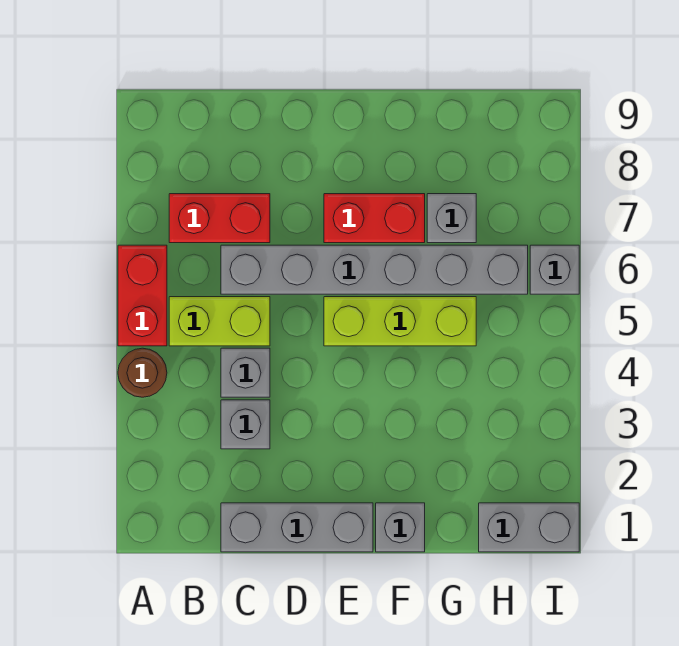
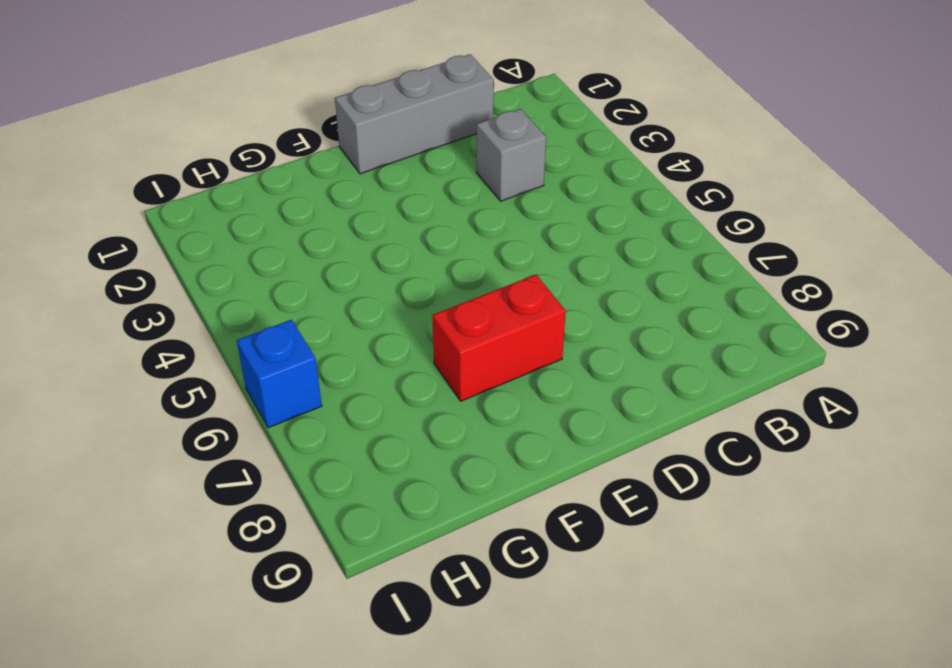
blue 1x1 brick [237,320,322,428] -> grey 1x1 brick [530,245,579,294]
none -> brown 1x1 round brick [118,348,167,397]
none -> red 1x2 brick [118,245,167,346]
none -> lime 1x2 brick [169,297,270,346]

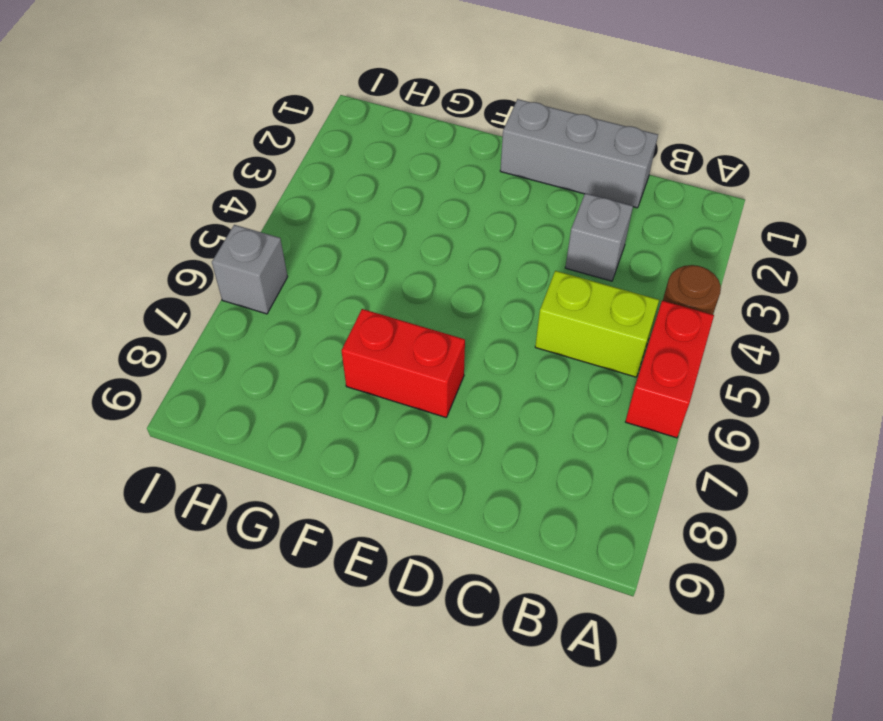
none -> red 1x2 brick [169,194,270,243]
none -> grey 1x1 brick [221,348,270,397]
none -> grey 1x6 brick [221,245,528,294]

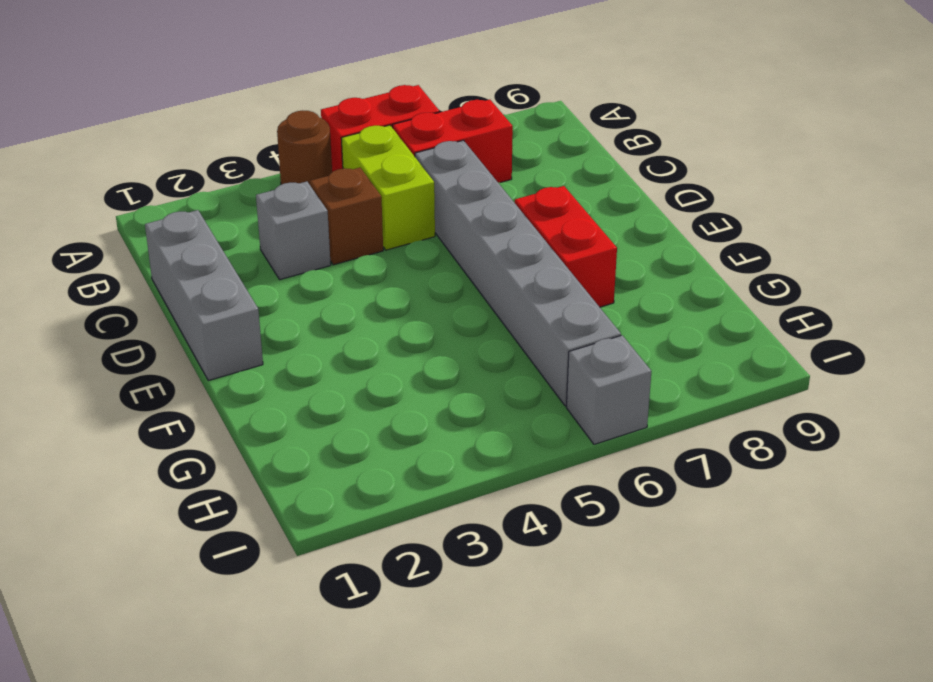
red 1x2 brick [393,100,513,183] -> red 1x2 brick turned to [169,194,270,243]
brown 1x1 brick [310,168,383,265] -> grey 1x1 brick [221,348,270,397]
none -> lime 1x3 brick [324,297,476,346]
none -> grey 1x1 brick [376,503,425,552]
none -> grey 1x1 brick [427,194,476,243]

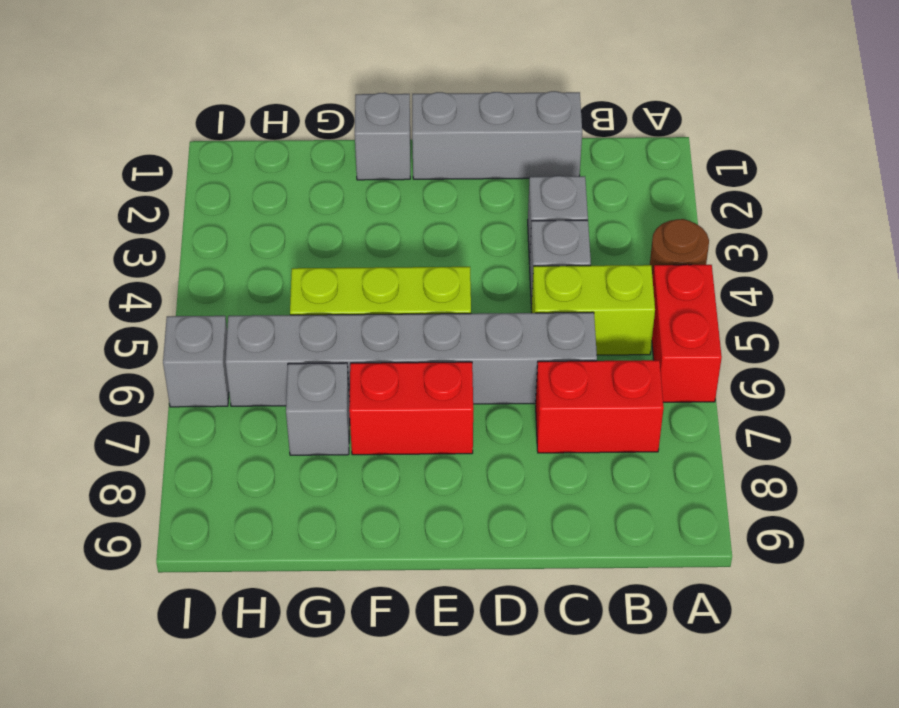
none -> grey 1x2 brick [479,503,579,552]

